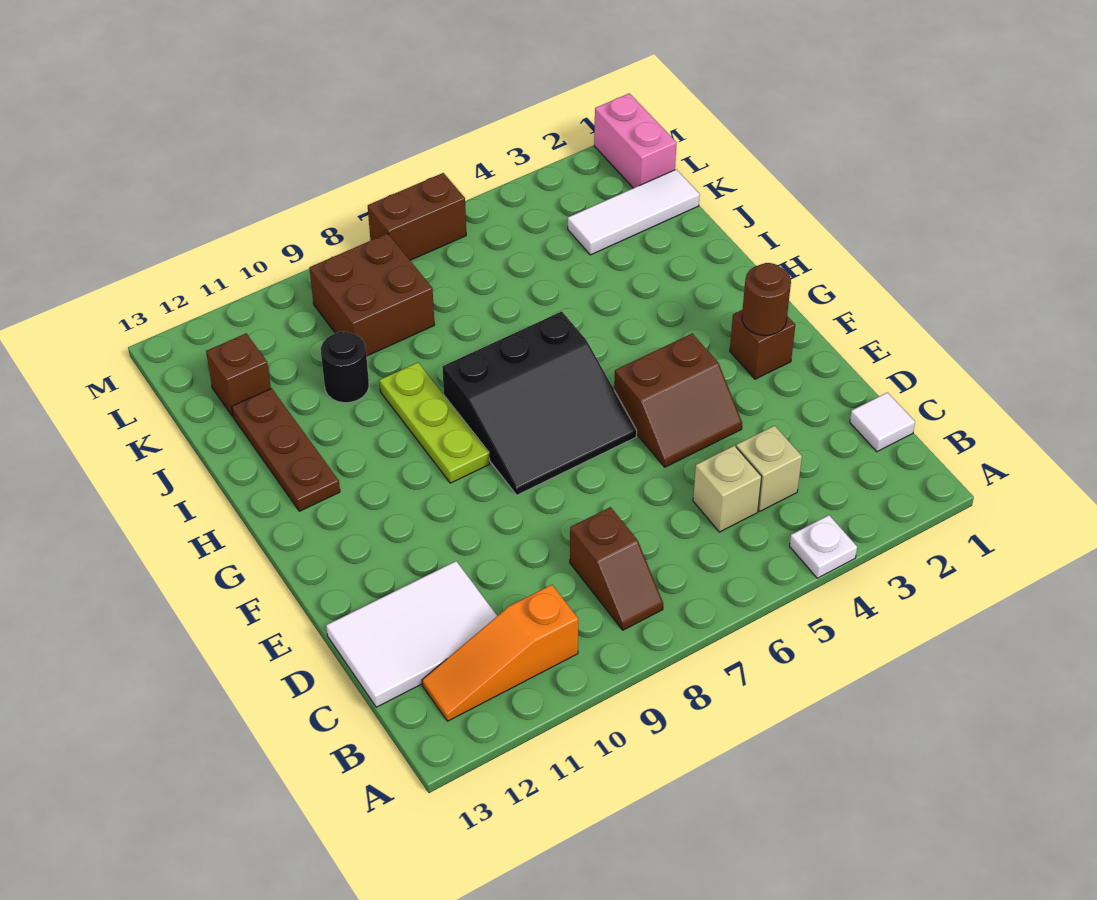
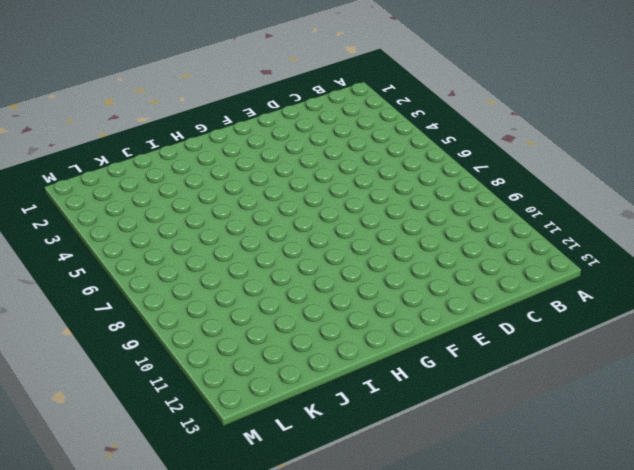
none -> white 1x1 plate [790,515,857,578]
none -> brown 1x2 slope [570,507,663,630]
none -> orange 1x3 slope [422,585,578,721]

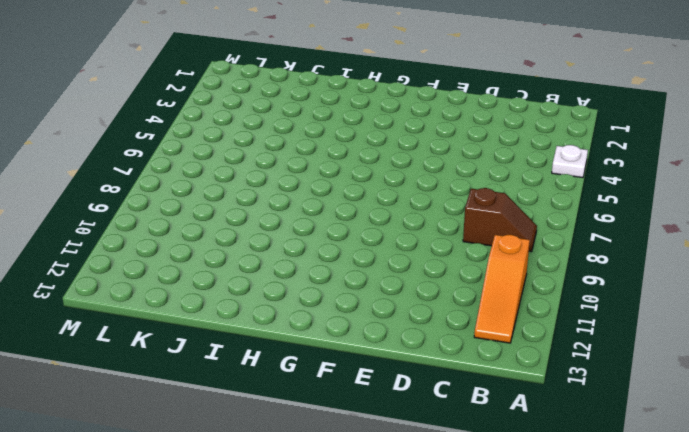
none -> white 1x1 tile [850,393,915,452]
none -> tan 1x1 brick [736,426,802,511]
none -> tan 1x1 brick [693,446,762,532]

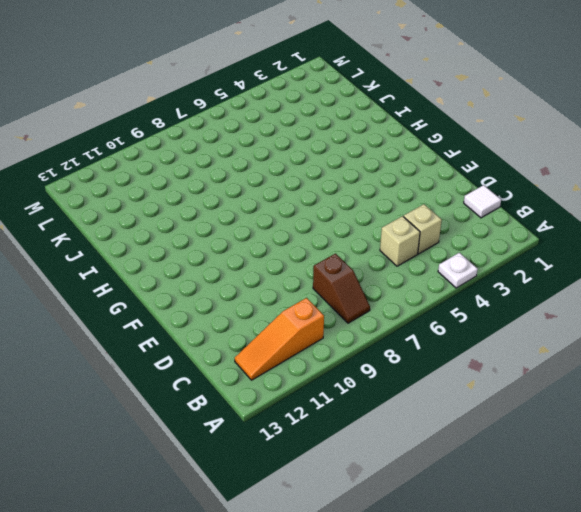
none -> white 2x3 tile [326,561,497,707]
none -> brown 2x2 slope [614,334,742,467]
none -> brown 1x1 brick [730,310,795,379]

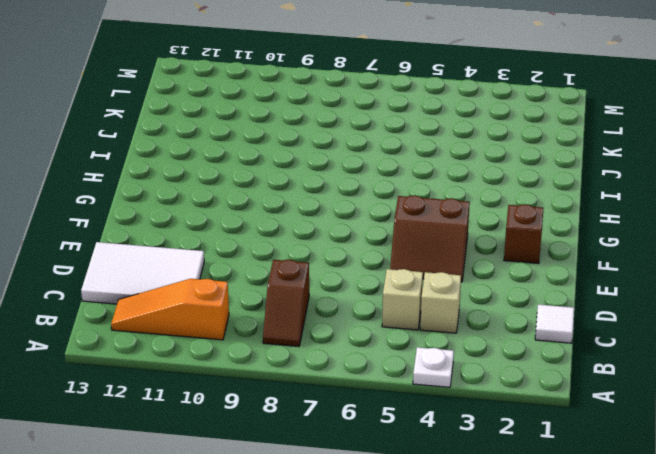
none -> black 3x3 slope [442,311,637,495]
none -> lime 1x3 plate [379,362,490,483]
none -> brown 1x3 plate [232,388,340,511]

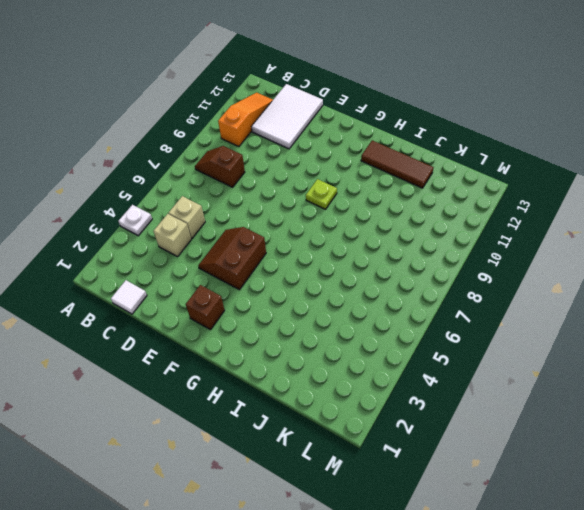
lime 1x1 plate [306,179,337,209] -> lime 1x3 plate [379,362,490,483]
brown 1x3 tile [361,140,434,188] -> brown 1x3 plate [232,388,340,511]
none -> black 3x3 slope [442,311,637,495]
none -> black 1x1 round brick [321,332,369,403]
none -> white 1x3 tile [568,169,700,255]

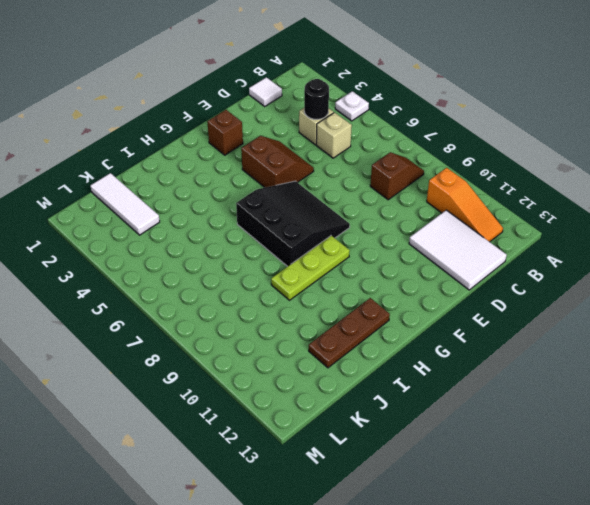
black 1x1 round brick [304,79,329,119] -> black 1x1 round brick moved to [321,332,369,403]
none -> brown 2x2 brick [309,233,435,356]
none -> brown 1x1 brick [206,334,271,417]
none -> pink 1x2 brick [594,93,677,188]

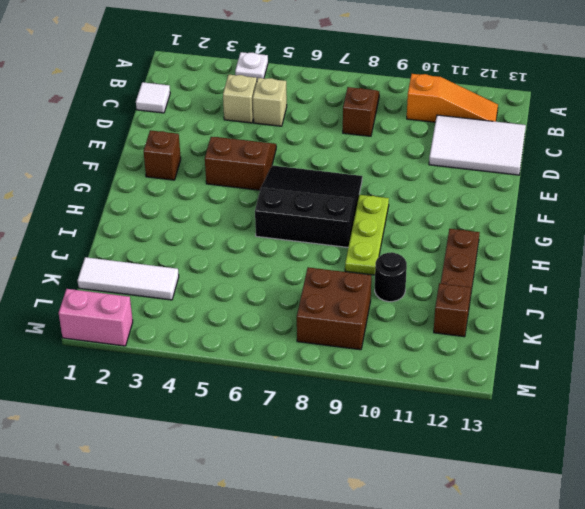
pink 1x2 brick [59,289,133,346] -> pink 1x2 brick turned to [594,93,677,188]
none -> brown 1x2 brick [368,173,466,260]
none -> brown 1x1 round brick [742,263,791,336]

